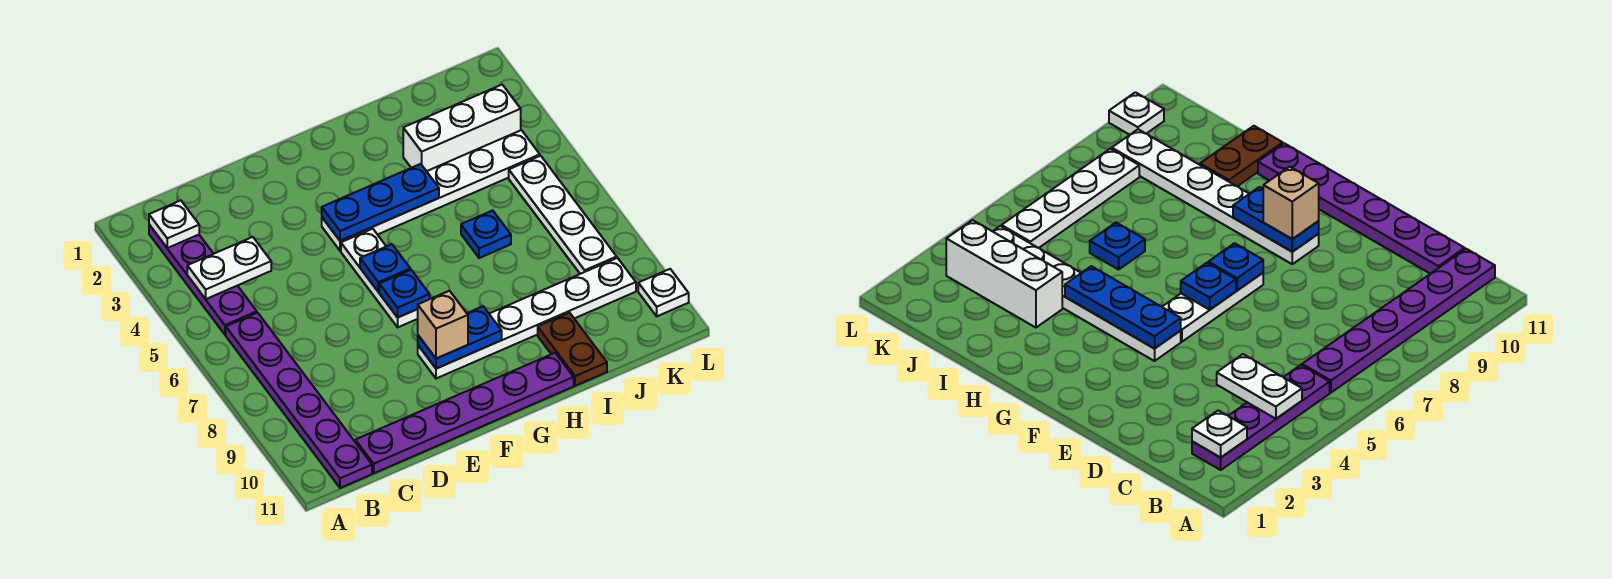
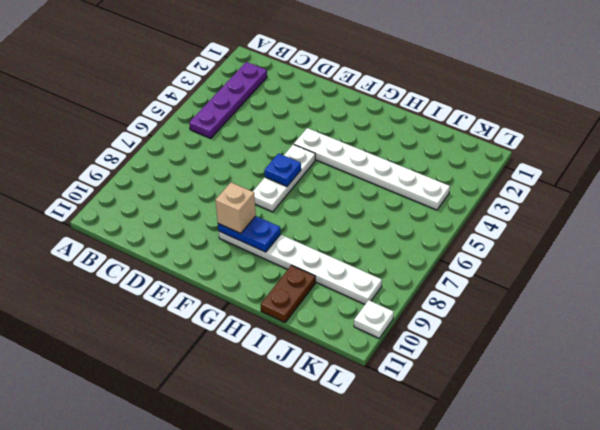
none -> purple 1x6 plate [226,313,372,488]
none -> purple 1x6 plate [355,353,574,473]
none -> white 1x3 brick [403,85,521,171]

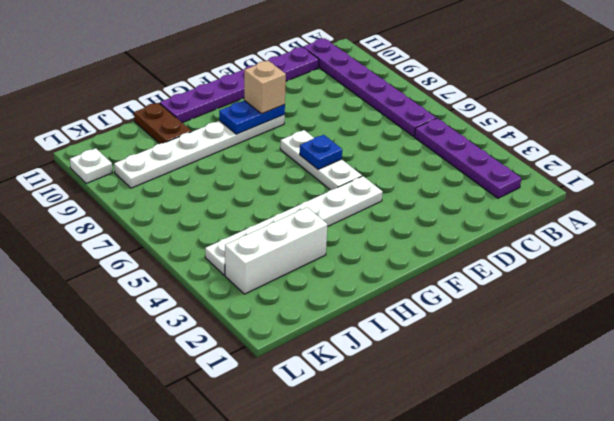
none -> blue 1x1 plate [461,210,511,258]
none -> white 1x4 plate [509,156,617,274]
none -> white 1x1 plate [149,201,199,248]

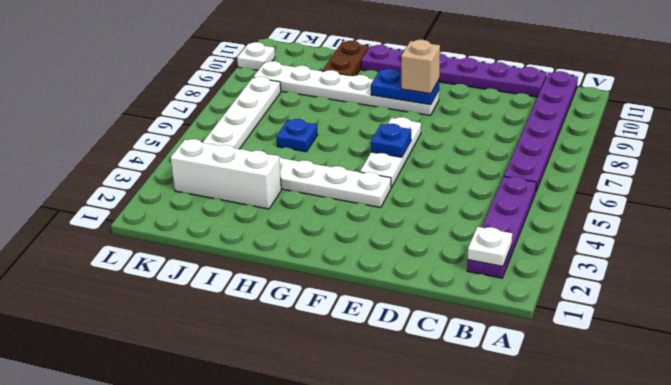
none -> white 1x2 plate [187,237,271,299]
none -> blue 1x3 plate [322,164,439,241]
none -> blue 1x1 plate [379,270,430,317]

